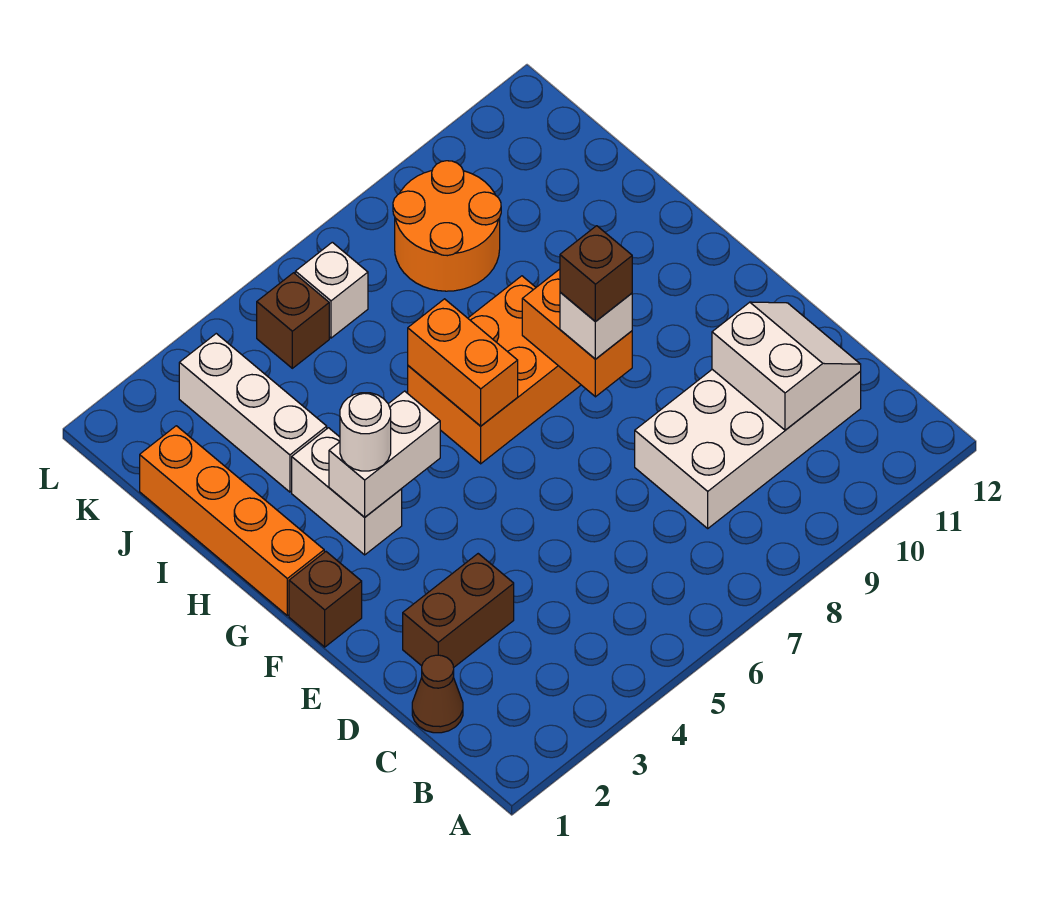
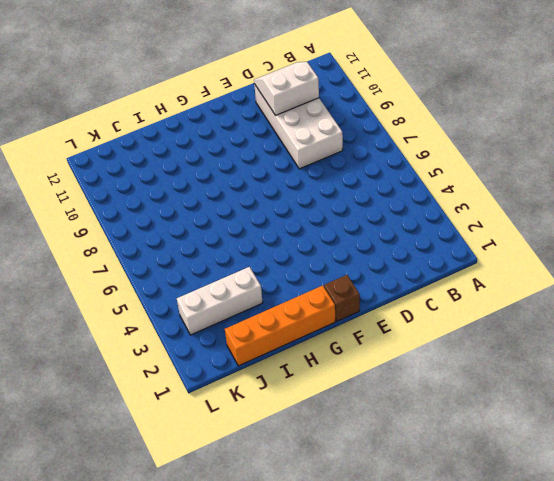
none -> brown 1x1 cone [412,655,463,733]
none -> brown 1x2 brick [403,554,514,668]
none -> white 1x2 brick [292,428,402,555]

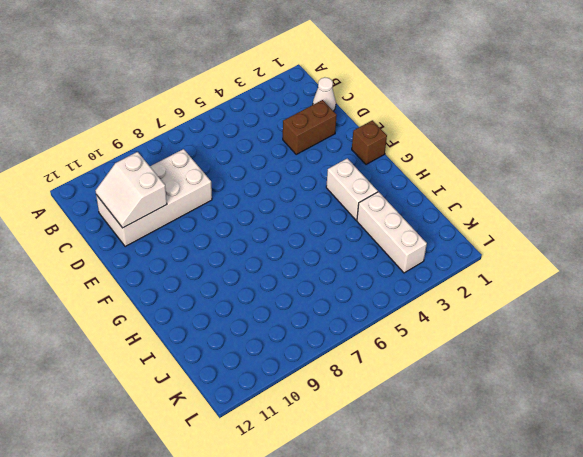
white 1x1 cone [313,77,336,111] -> brown 1x1 cone [412,655,463,733]
none -> orange 1x4 brick [140,426,324,616]
none -> orange 2x3 brick [408,276,581,464]
none -> orange 2x2 round brick [393,161,501,291]

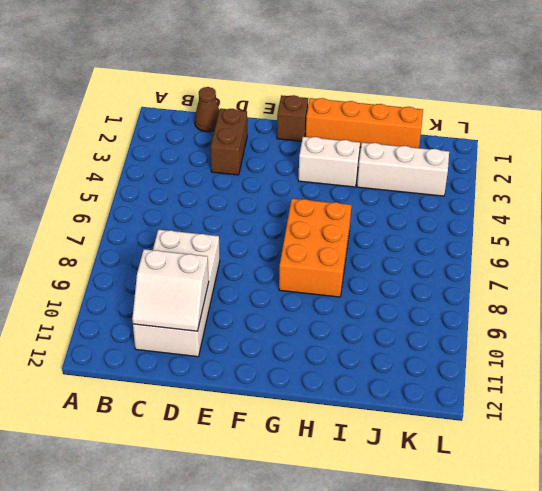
none -> orange 2x2 round brick [393,161,501,291]
none -> brown 1x1 brick [257,273,329,368]
none -> white 1x1 brick [295,242,368,338]

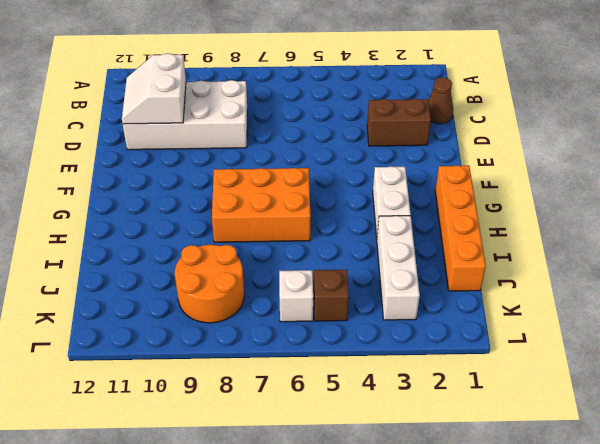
none -> brown 1x1 brick [289,552,362,647]
none -> orange 1x2 brick [522,270,632,397]
none -> white 1x2 brick [329,391,440,517]

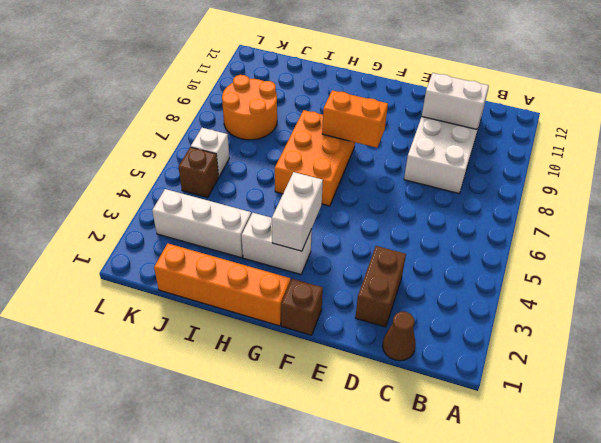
none -> orange 1x2 brick [408,299,518,426]
none -> white 1x1 brick [560,292,632,359]
none -> white 1x1 round brick [340,393,391,471]

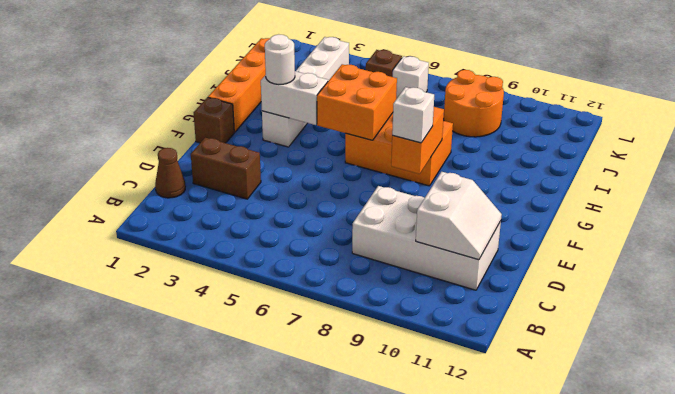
orange 2x2 brick [317,64,397,140] -> orange 1x2 brick [408,299,518,426]
none -> brown 1x1 brick [560,226,632,322]

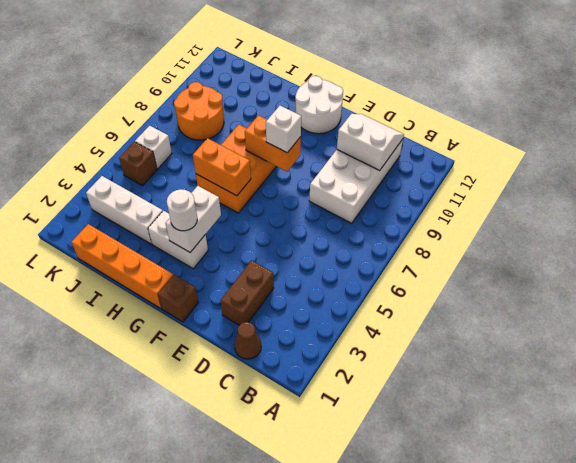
white 2x2 round brick [295,76,343,134] -> none
none -> brown 1x1 brick [560,226,632,322]

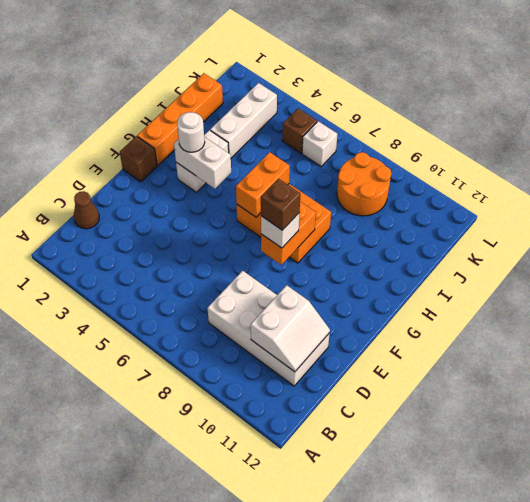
none -> brown 1x2 brick [403,554,514,668]

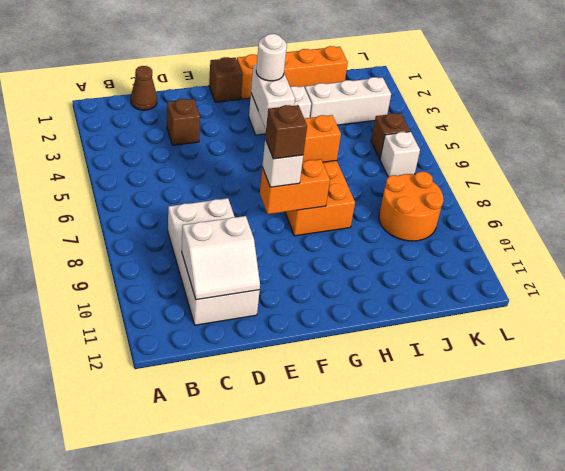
brown 1x1 brick [167,99,200,145] -> brown 1x2 brick [403,554,514,668]

